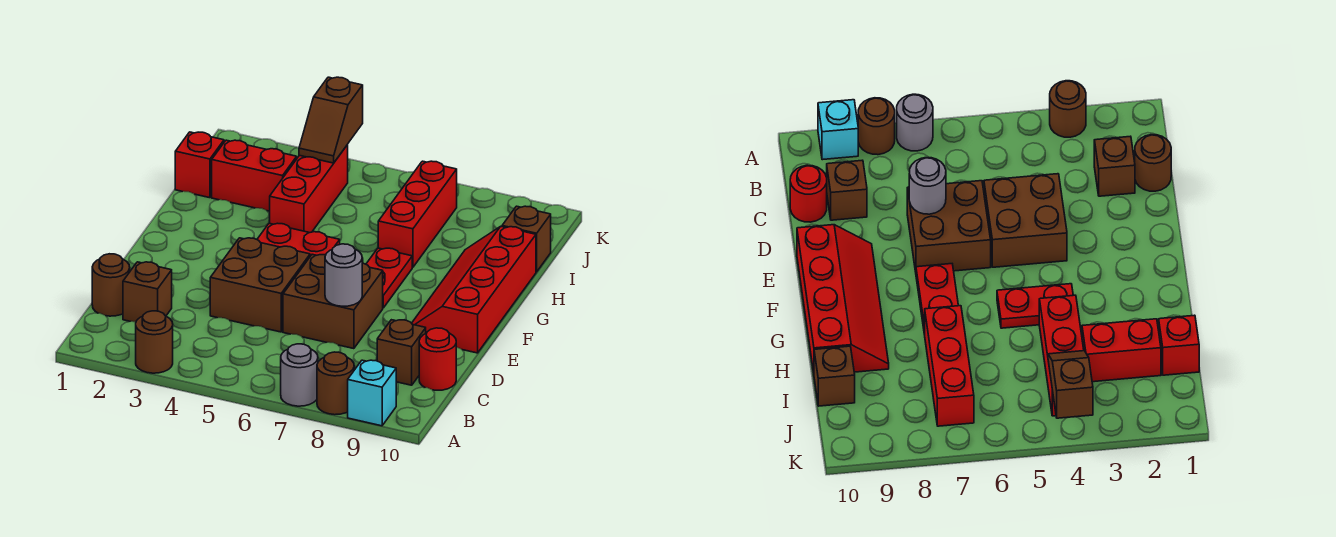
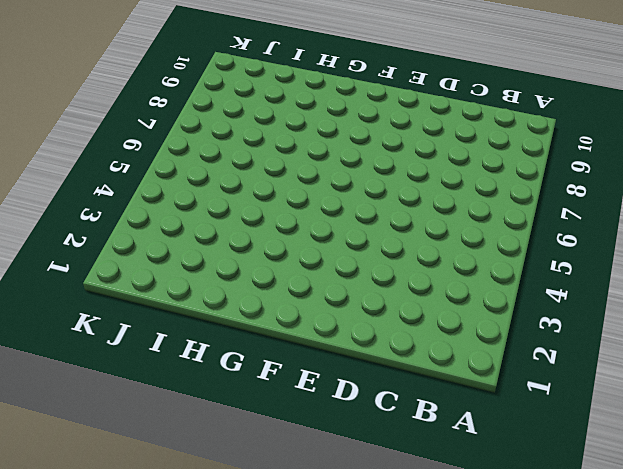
none -> brown 1x1 round brick [136,311,173,373]
none -> grey 1x1 round brick [281,344,318,406]
none -> brown 1x1 round brick [317,352,354,415]

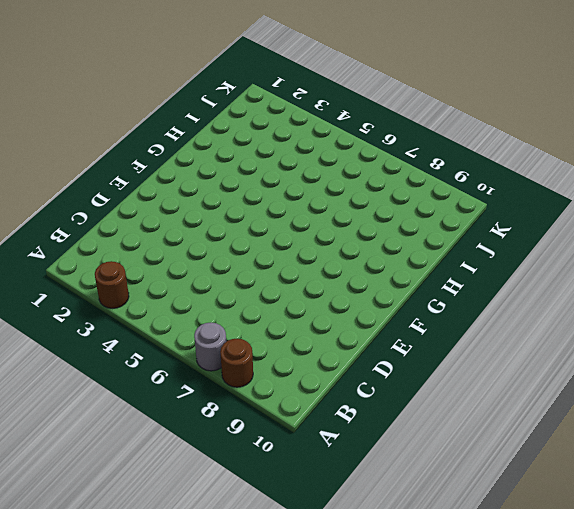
none -> cyan 1x1 brick [348,360,396,426]
none -> brown 1x1 round brick [92,254,130,316]
none -> brown 1x1 brick [123,262,172,322]

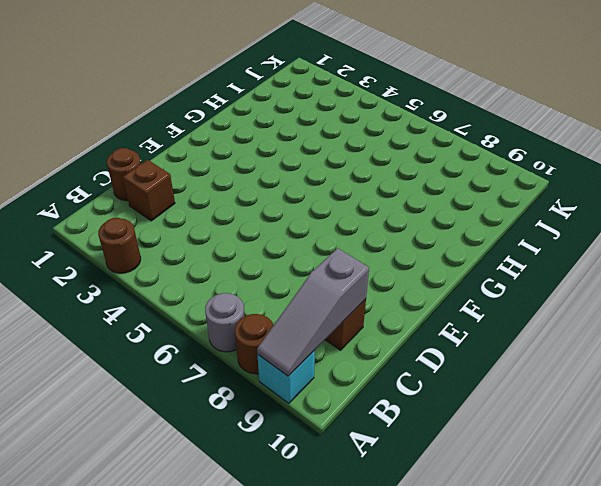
grey 1x3 slope [257,248,369,376] -> none
none -> red 1x1 round brick [419,328,456,390]
none -> brown 2x2 brick [210,238,310,332]
none -> brown 2x2 brick [283,254,383,349]

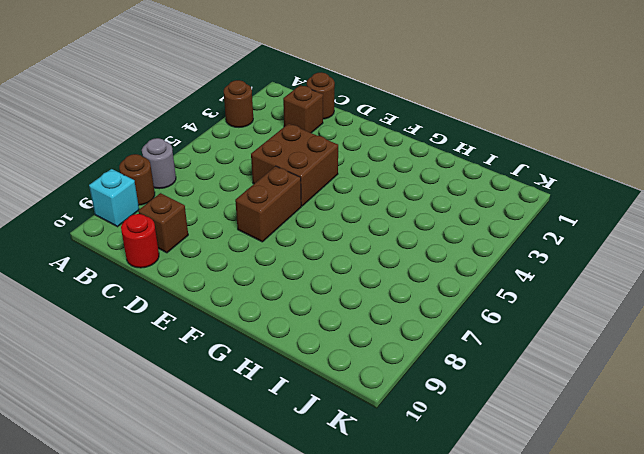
brown 1x2 brick [235,166,301,242] -> brown 2x2 brick [283,254,383,349]
none -> red 2x4 slope [412,226,536,353]
none -> red 1x2 plate [366,248,412,308]
none -> red 1x2 plate [257,223,340,256]

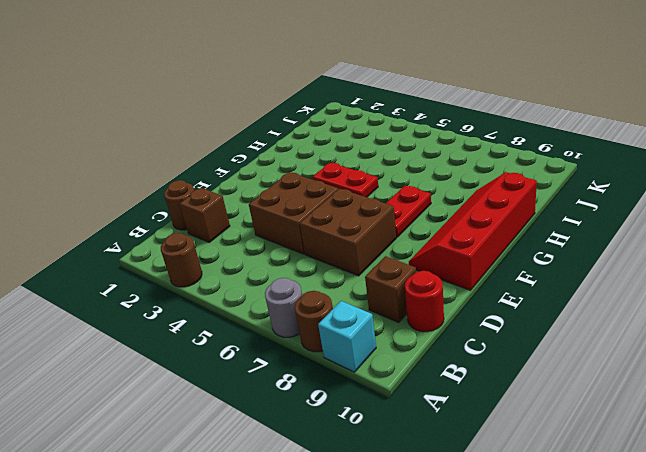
none -> red 1x3 brick [270,145,348,233]
none -> red 1x3 brick [378,161,457,267]
none -> red 1x1 brick [175,132,224,198]

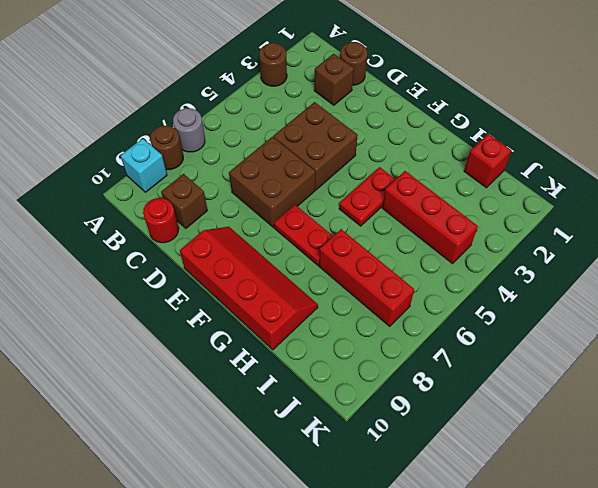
none -> red 1x2 brick [212,140,297,211]
none -> brown 1x1 brick [502,206,551,272]
none -> grey 1x1 round brick [325,244,362,306]

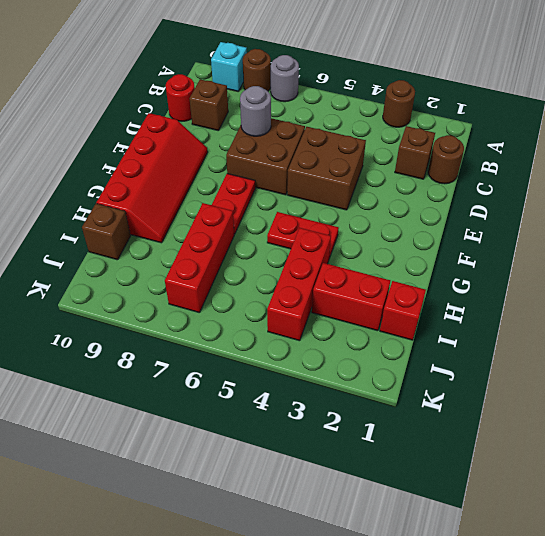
none -> brown 1x2 slope [299,77,363,163]

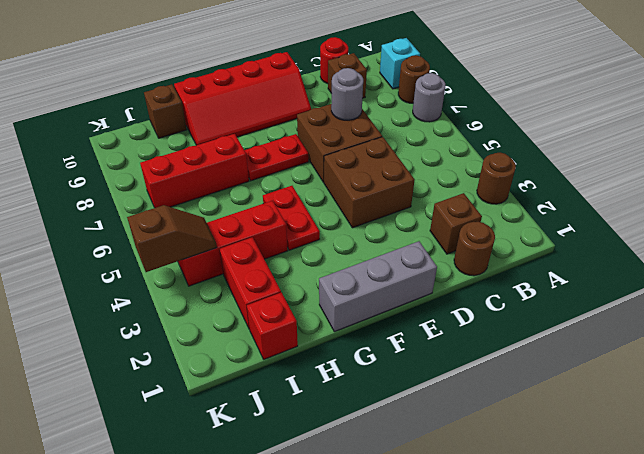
grey 1x3 brick [319,241,437,332] -> none

